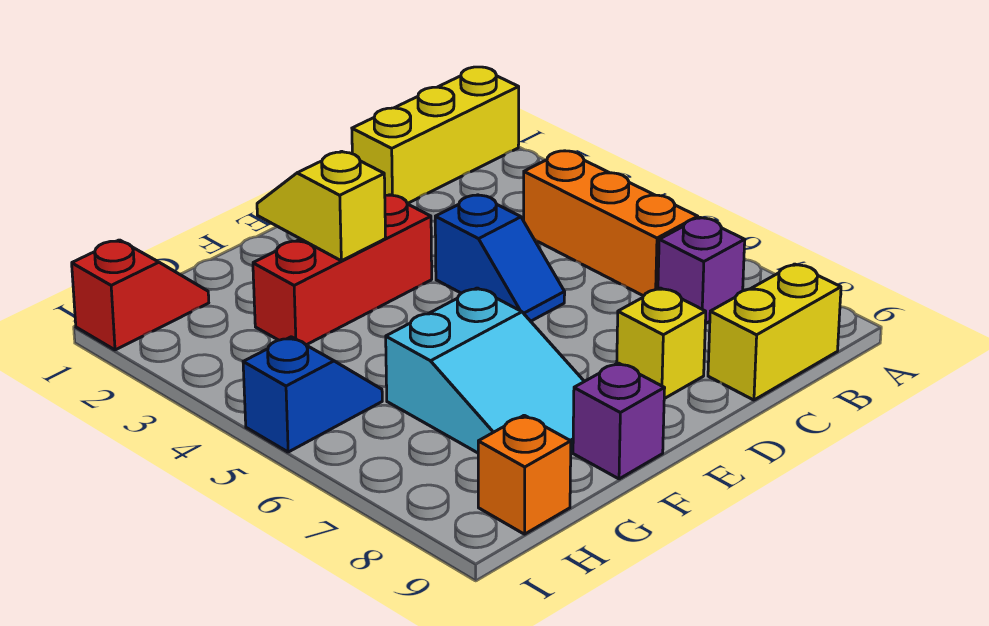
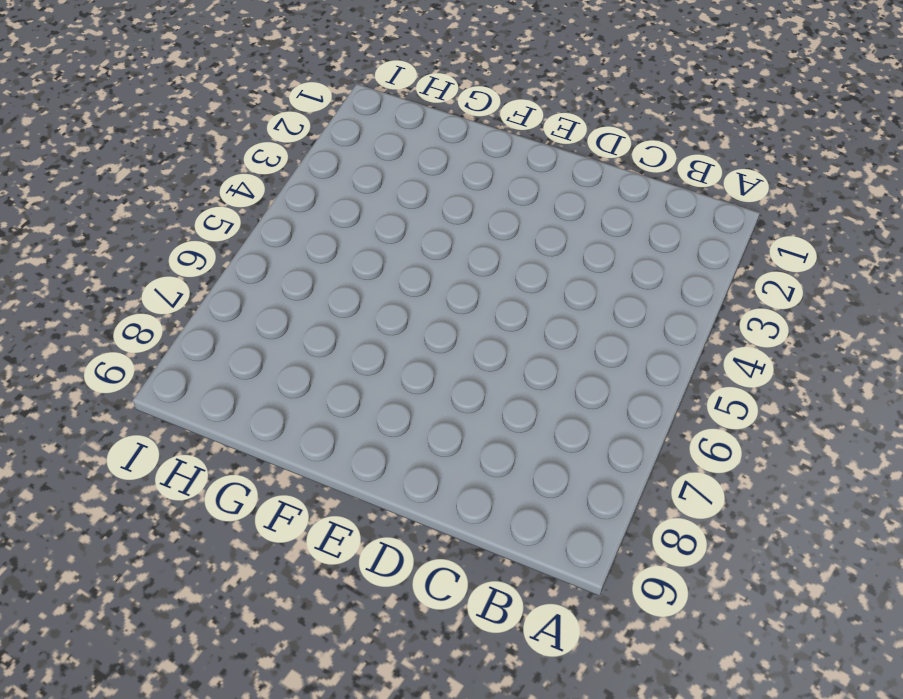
none -> yellow 1x3 brick [352,67,519,204]
none -> orange 1x3 brick [524,151,698,296]
none -> purple 1x1 brick [658,218,745,324]

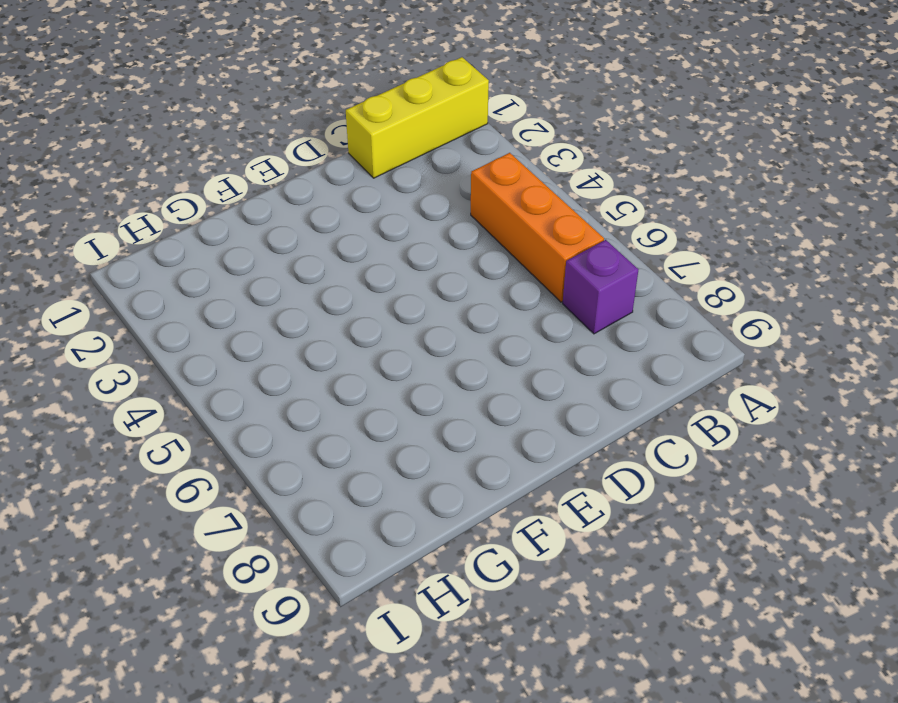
none -> yellow 1x2 brick [708,264,841,400]
none -> blue 1x2 slope [435,195,565,321]
none -> yellow 1x1 brick [617,288,706,399]

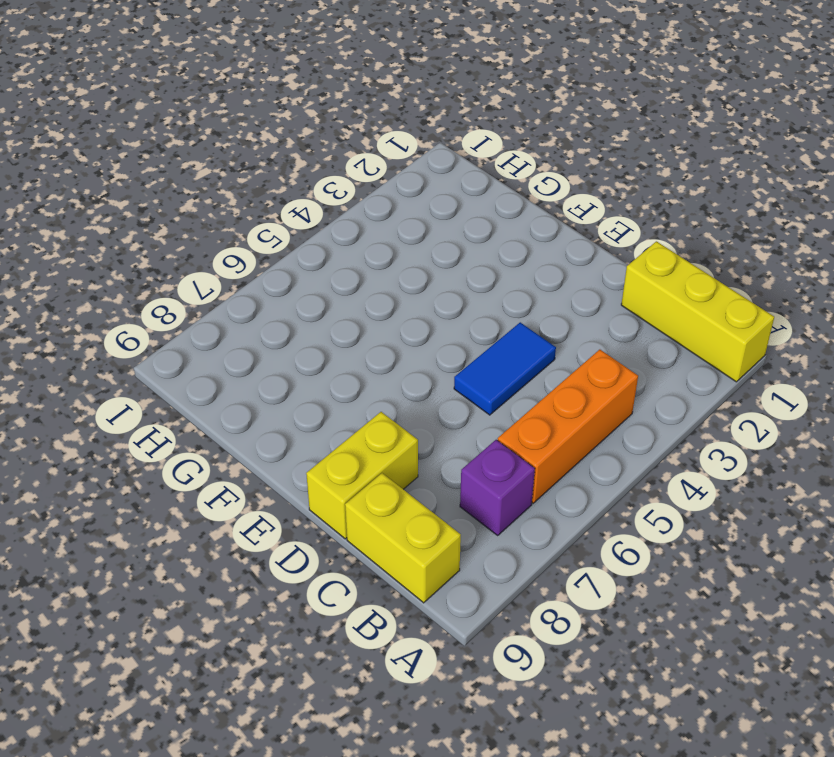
blue 1x2 tile [454,322,556,415] -> blue 1x2 slope [435,195,565,321]
yellow 1x2 brick [306,412,418,539] -> yellow 1x1 brick [617,288,706,399]
none -> red 1x3 brick [253,195,432,345]
none -> cyan 2x3 slope [386,288,584,453]
none -> purple 1x1 brick [573,363,665,479]

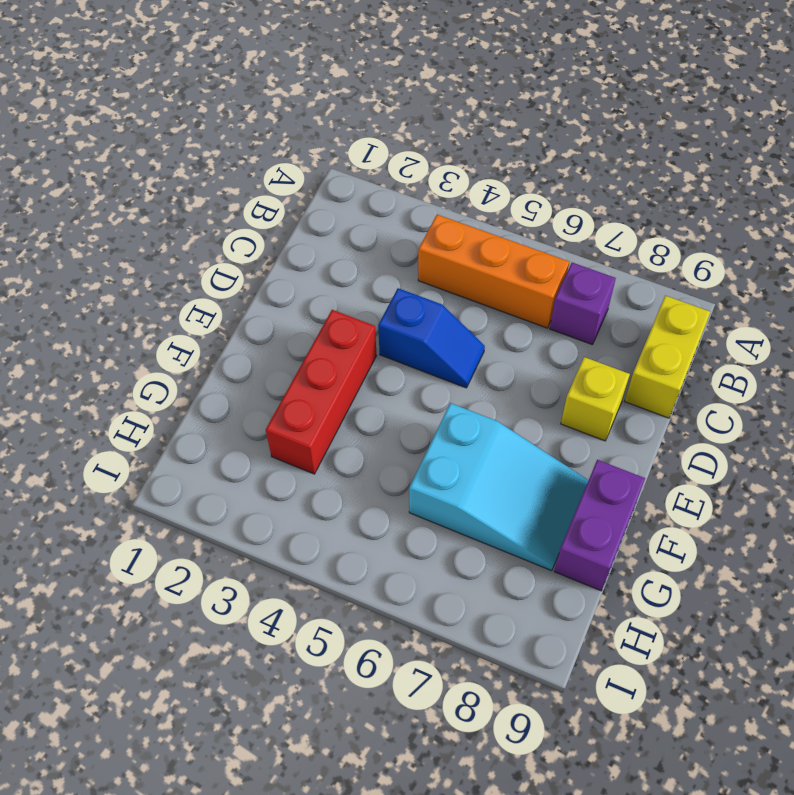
purple 1x2 brick [554,460,645,591] -> purple 1x1 brick [573,363,665,479]
none -> yellow 1x3 brick [352,67,519,204]
none -> red 1x2 slope [72,240,209,350]
none -> blue 1x2 slope [243,337,382,452]

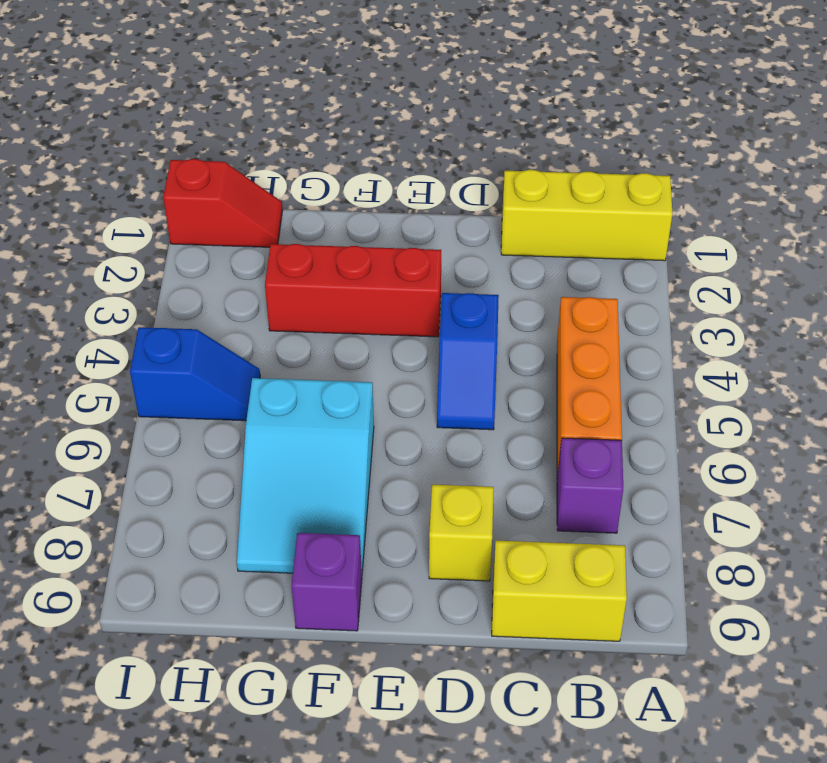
none -> orange 1x1 brick [478,415,571,534]
none -> yellow 1x2 slope [257,151,386,261]

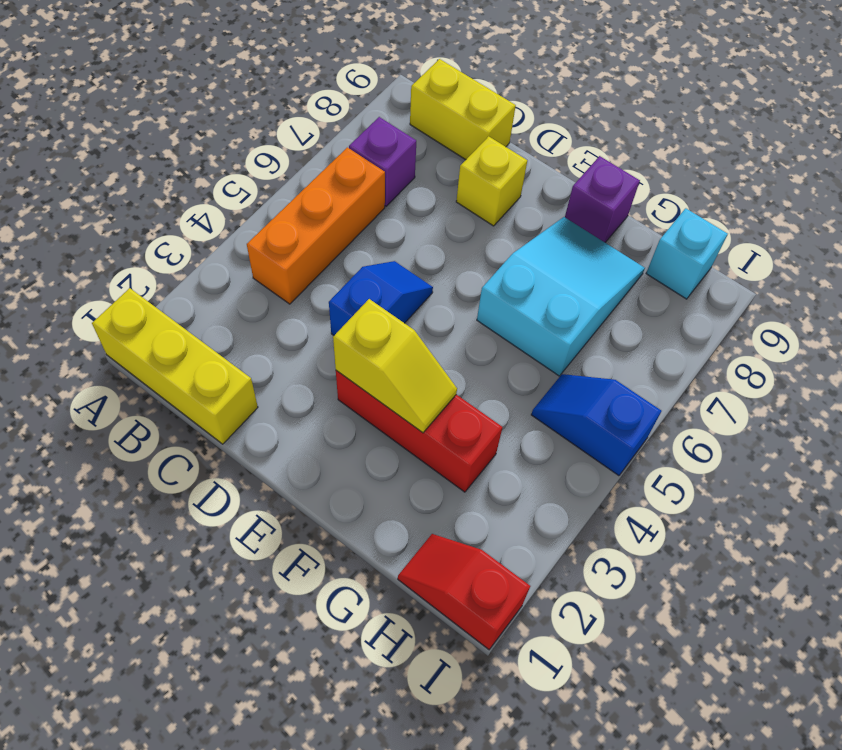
yellow 1x2 slope [333,299,457,433] -> yellow 1x2 slope turned to [257,151,386,261]
cyan 1x1 brick [646,208,728,299] -> orange 1x1 brick [478,415,571,534]

